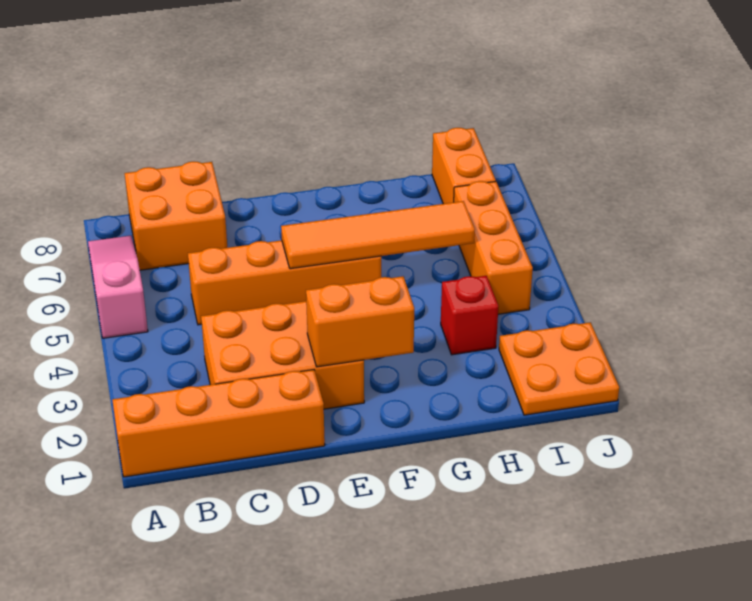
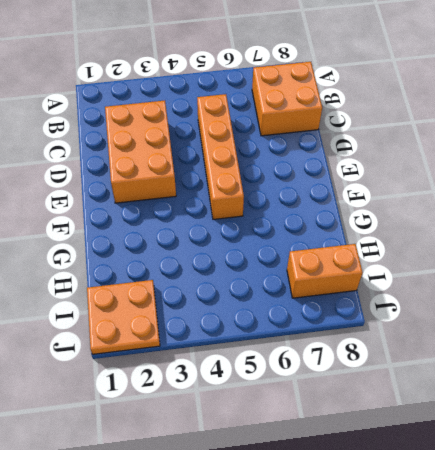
none -> orange 1x4 brick [112,370,325,477]
none -> pink 1x3 slope [88,236,148,338]

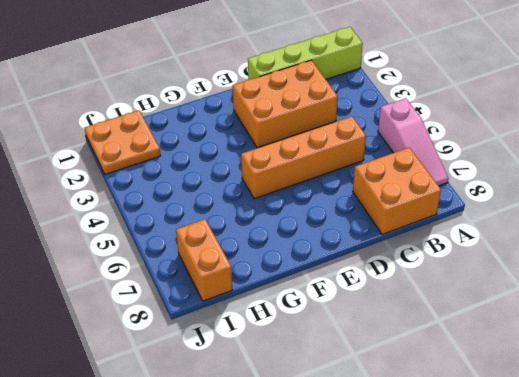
lime 1x4 brick [248,27,363,80] -> orange 1x4 brick [112,370,325,477]
none -> red 1x1 brick [441,276,498,355]
none -> orange 1x3 brick [454,181,533,314]

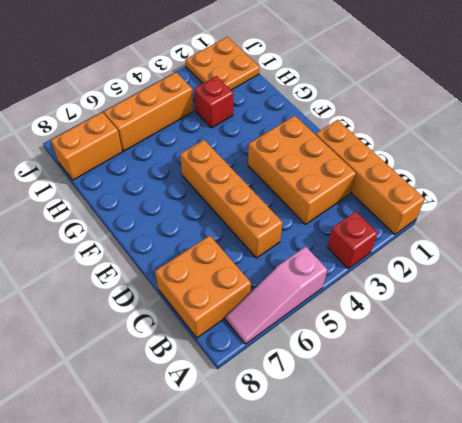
red 1x1 brick [327,212,378,269] -> none
none -> orange 1x2 brick [306,276,414,367]
none -> orange 1x4 tile [281,201,475,269]

